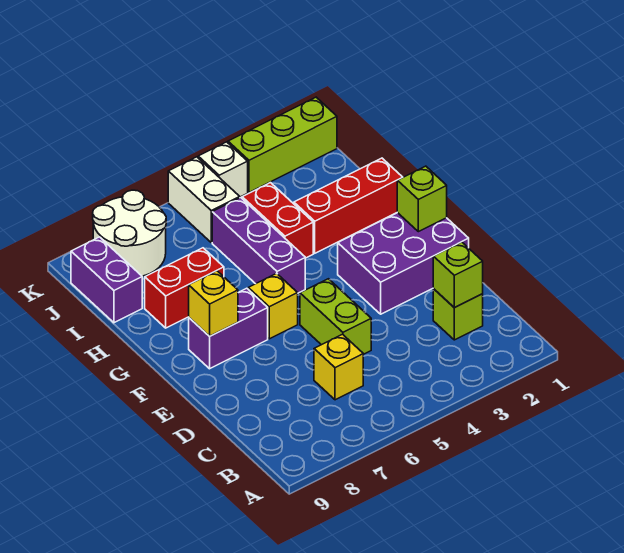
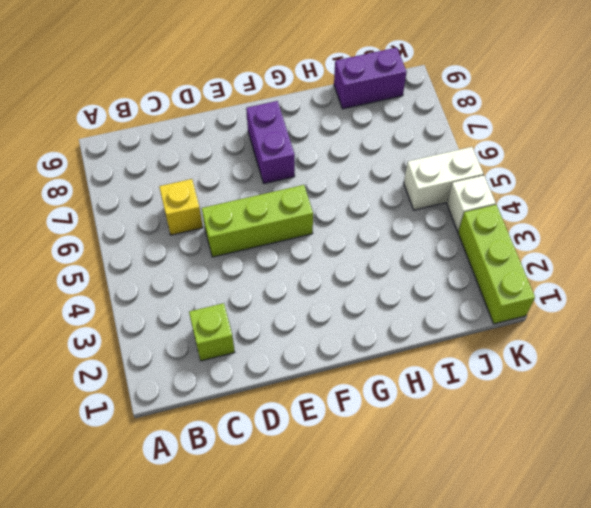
lime 1x3 brick [202,185,313,257] -> lime 1x2 brick [300,279,371,354]
none -> purple 2x3 brick [338,213,469,314]
none -> yellow 1x1 brick [248,273,298,339]
none -> purple 1x3 brick [212,198,305,293]

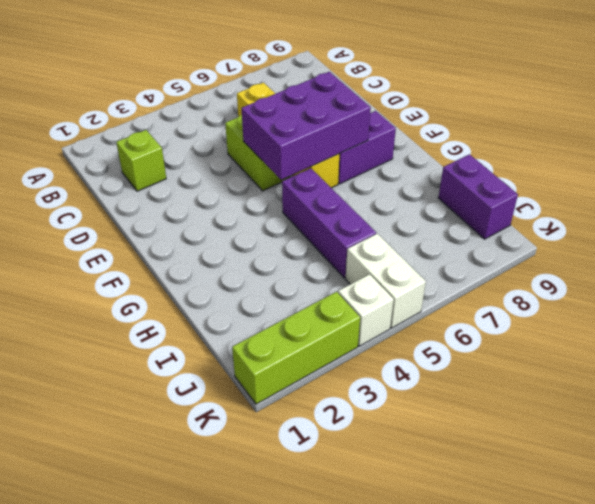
purple 2x3 brick [242,72,371,180] -> purple 2x3 brick moved to [338,213,469,314]
none -> red 1x3 brick [294,158,403,253]
none -> red 1x2 brick [242,183,313,258]
none -> red 1x2 brick [145,248,224,328]

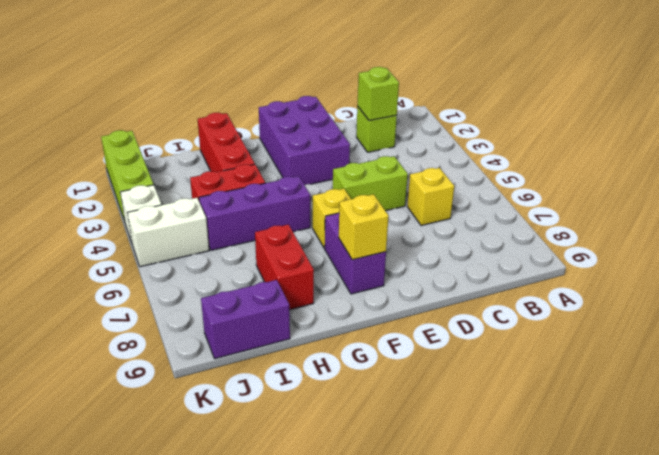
none -> white 2x2 round brick [93,190,166,276]
none -> lime 1x1 brick [397,166,447,232]

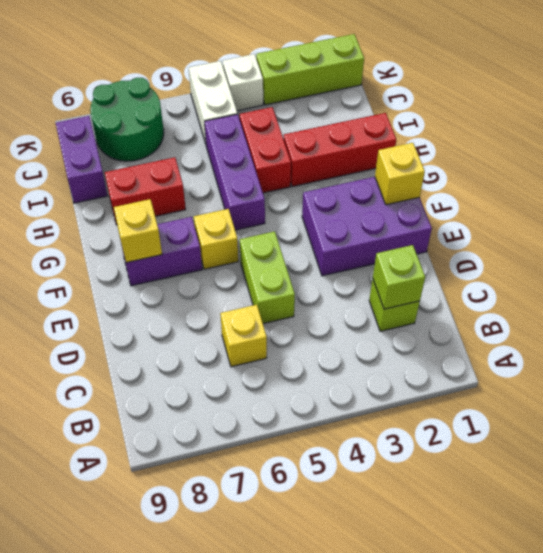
yellow 1x1 brick [375,143,425,205] -> lime 1x1 brick [397,166,447,232]
green 2x2 round brick [90,78,164,161] -> white 2x2 round brick [93,190,166,276]

